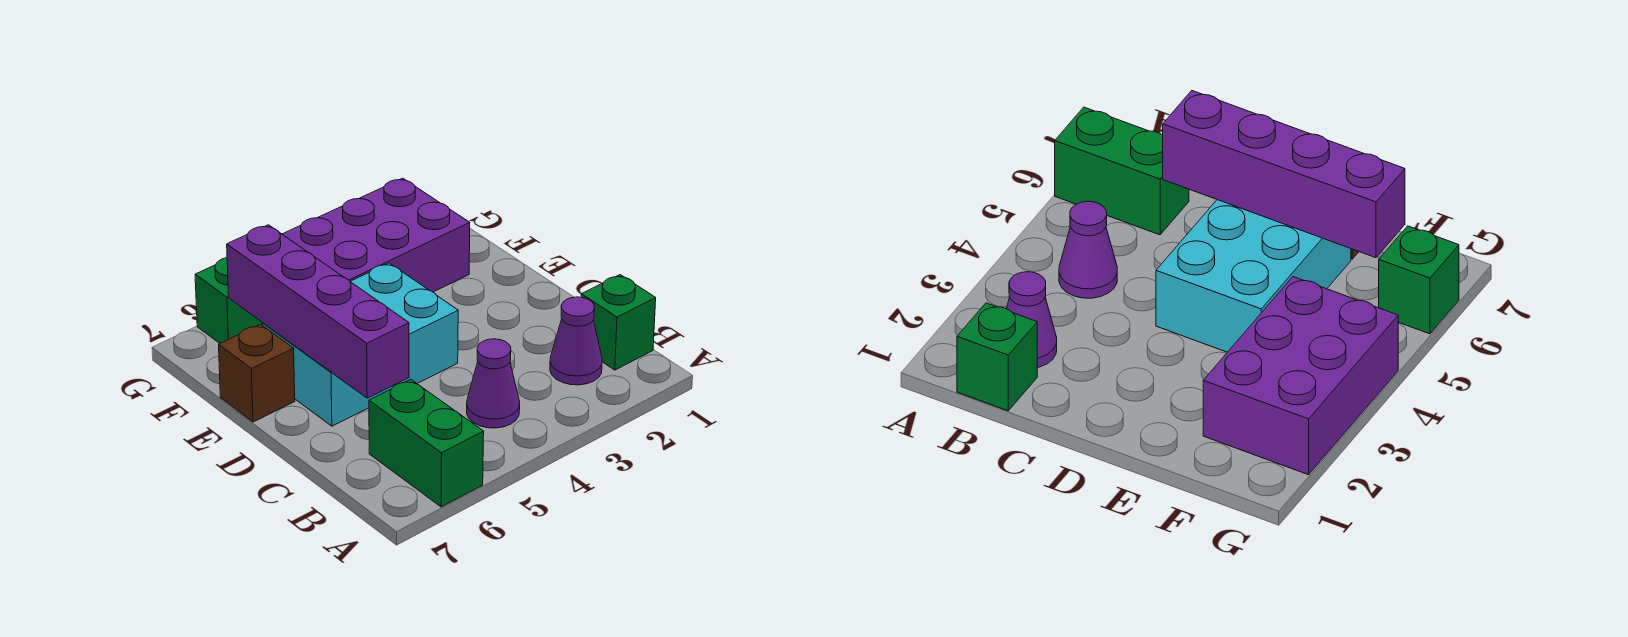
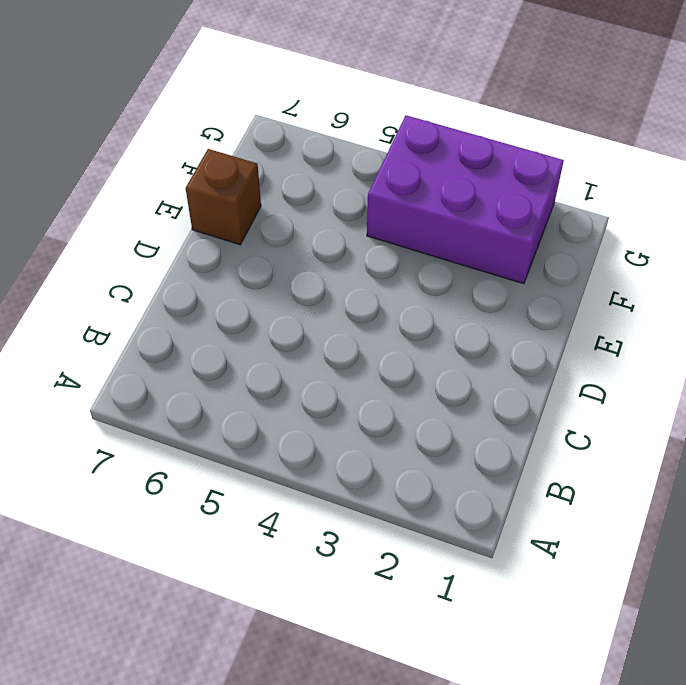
none -> green 1x2 brick [369,379,484,507]
none -> green 1x1 brick [581,275,656,370]

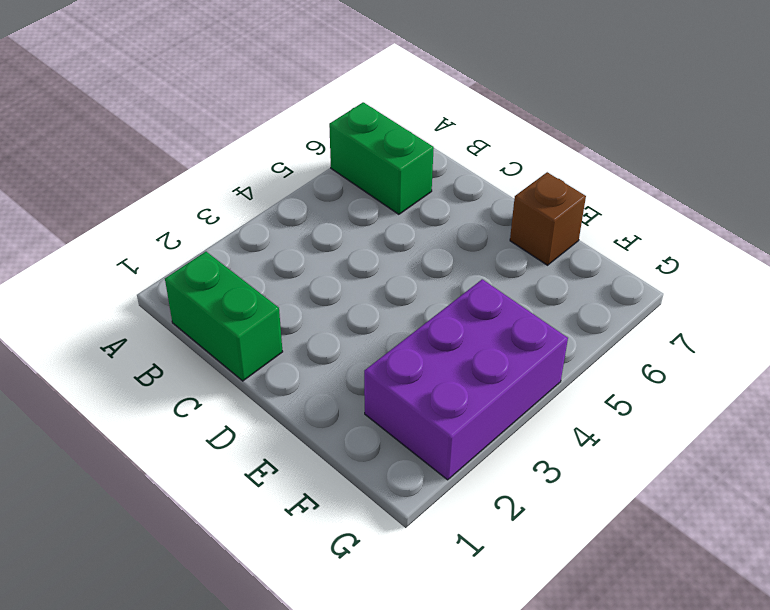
green 1x2 brick [165,252,283,381] -> green 1x1 brick [581,275,656,370]
none -> purple 1x1 cone [550,297,602,385]
none -> purple 1x1 cone [467,339,520,428]

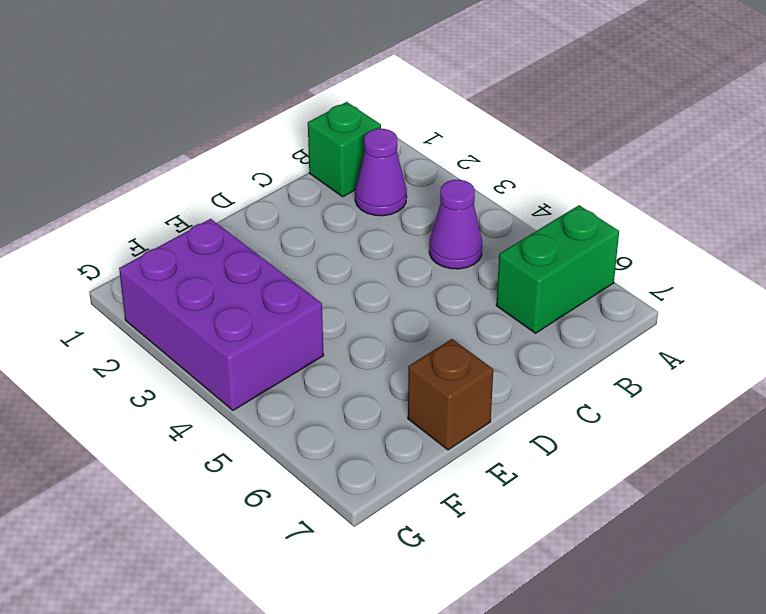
none -> cyan 2x3 brick [263,263,458,426]
none -> green 1x1 brick [195,258,263,343]

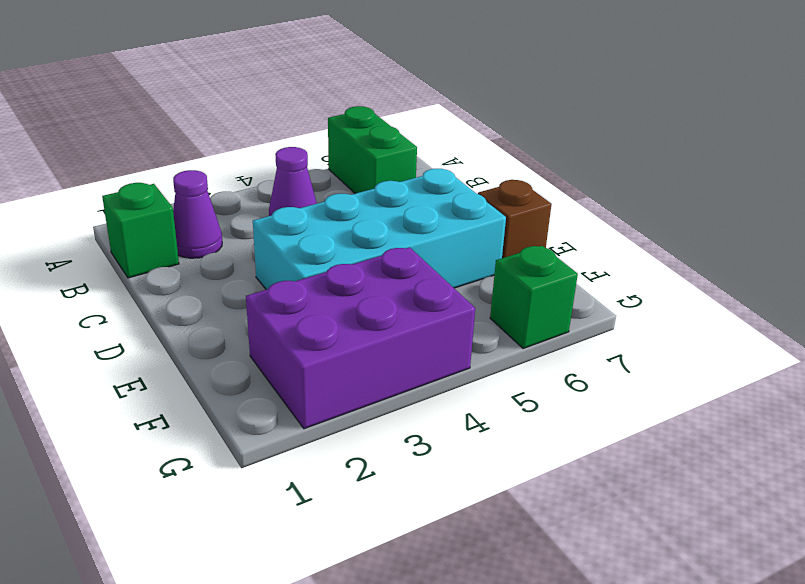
cyan 2x4 brick [253,169,506,290] -> cyan 2x3 brick [263,263,458,426]
none -> purple 1x4 brick [227,225,409,398]

